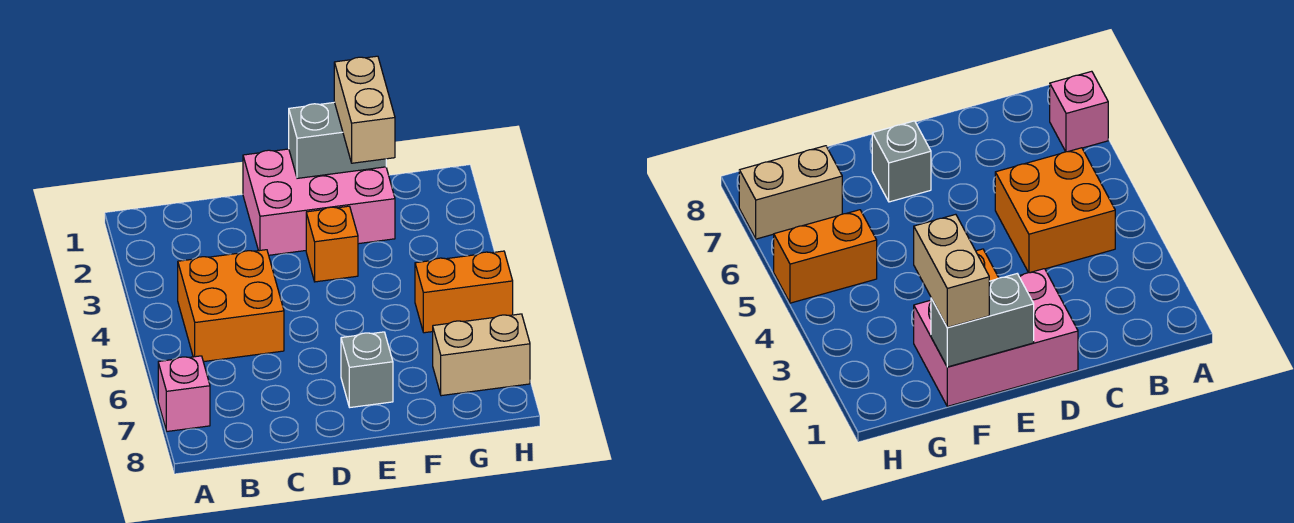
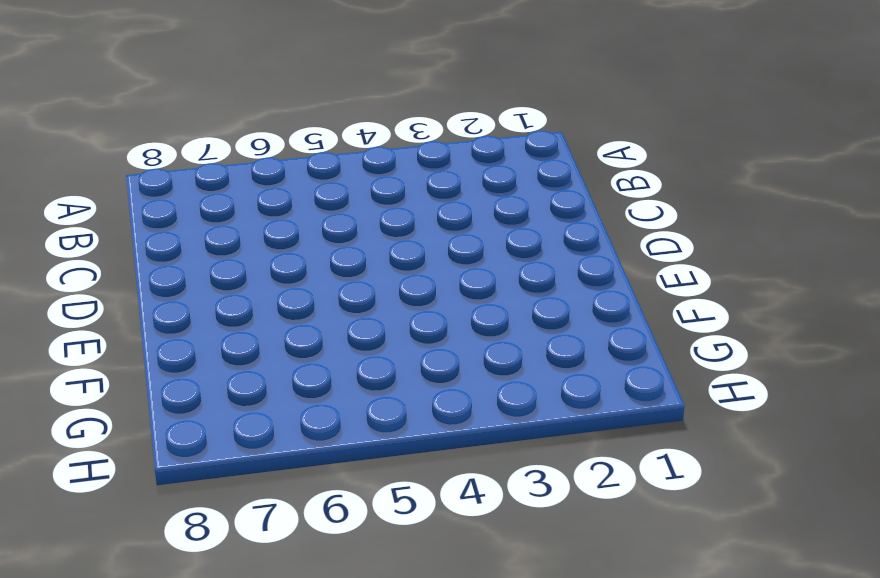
none -> pink 1x1 brick [158,356,210,431]
none -> orange 2x2 brick [178,250,284,362]

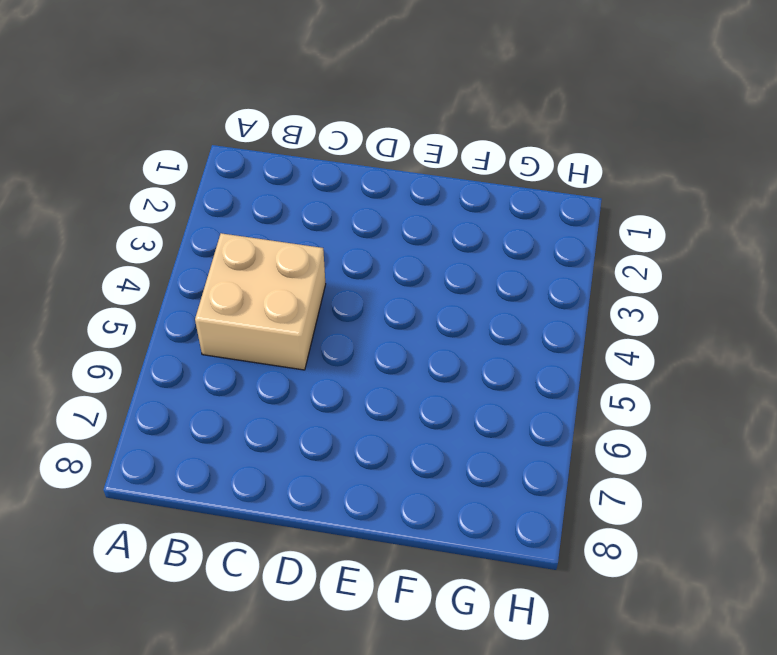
tan 2x2 brick [195,233,326,370] -> orange 2x2 brick [178,250,284,362]
none -> pink 1x1 brick [158,356,210,431]
none -> pink 2x3 brick [243,149,395,255]

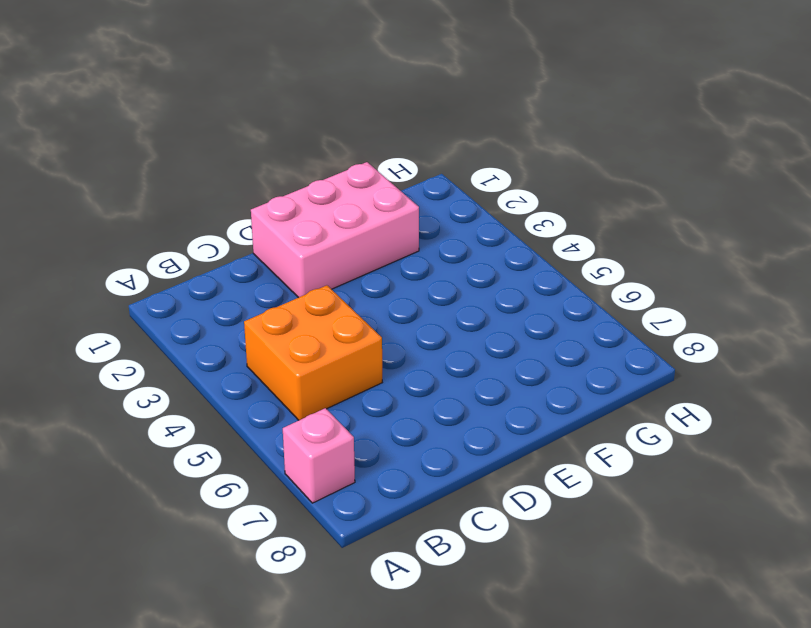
none -> orange 1x1 brick [306,206,358,282]
none -> grey 1x1 brick [341,332,393,407]

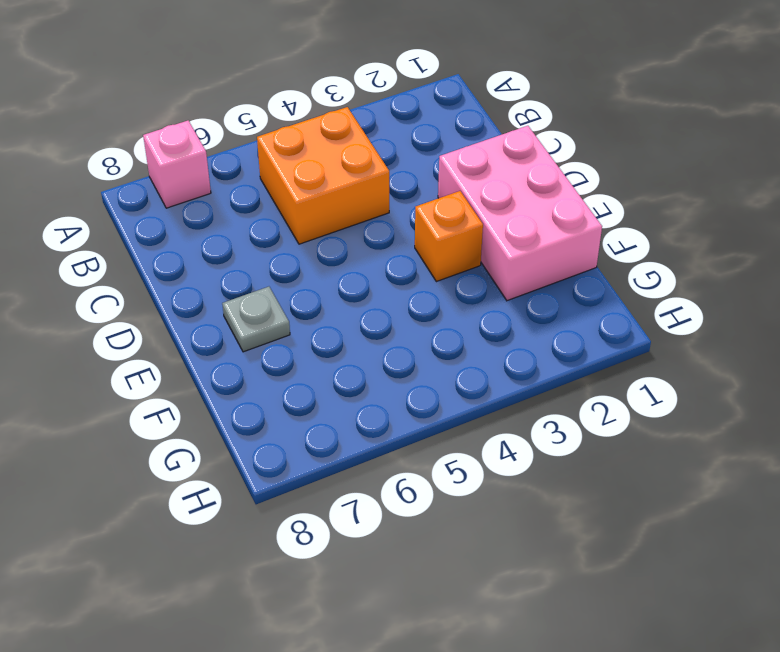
grey 1x1 plate [222,287,290,352] -> grey 1x1 brick [341,332,393,407]
none -> orange 1x2 brick [415,251,513,333]
none -> tan 1x2 brick [433,314,530,396]

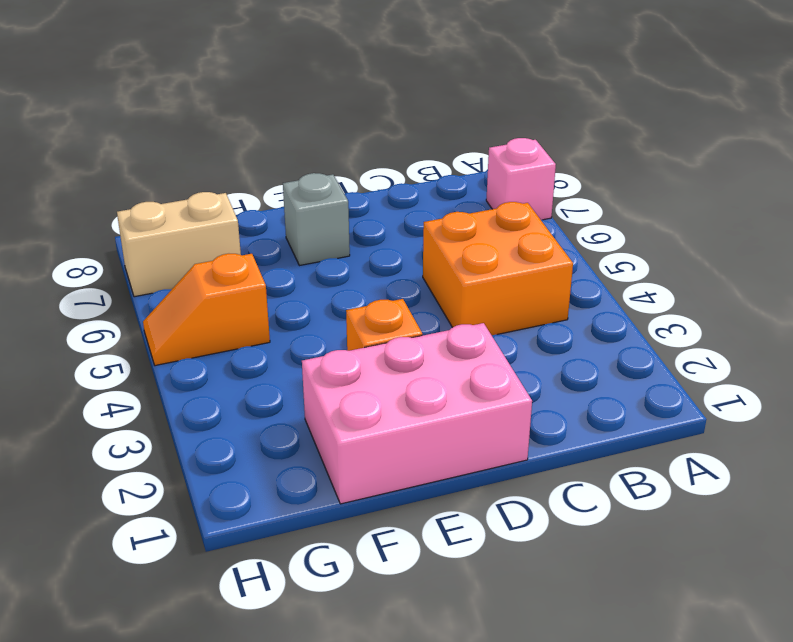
orange 1x2 slope [143,254,270,366] -> orange 1x2 brick [415,251,513,333]
none -> grey 1x2 brick [289,102,386,178]
none -> tan 1x2 brick [334,56,395,163]

